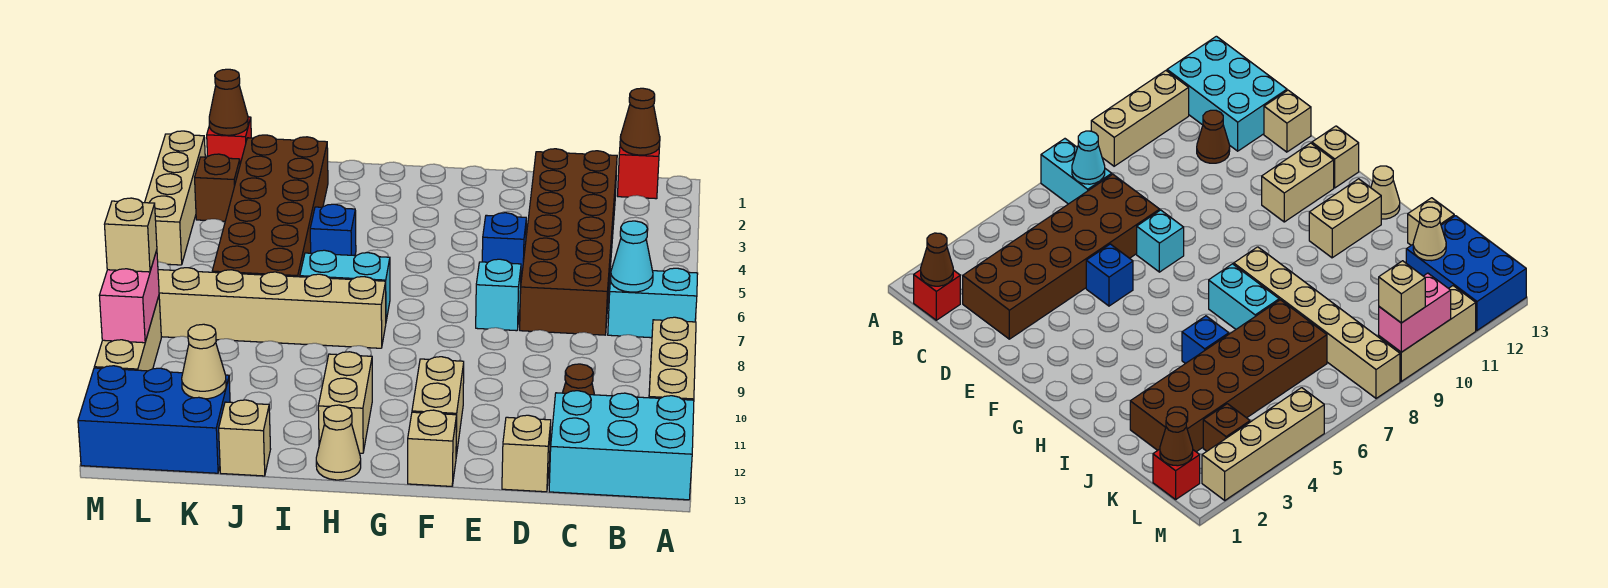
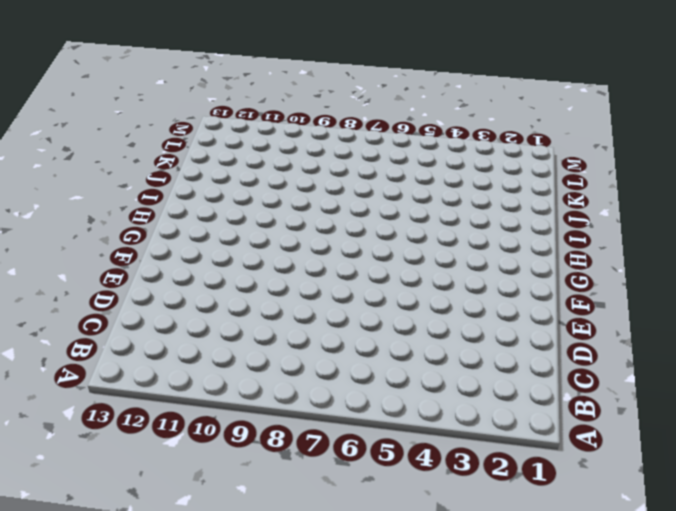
none -> cyan 1x2 brick [608,268,698,338]
none -> tan 1x3 brick [649,317,696,400]
none -> cyan 2x3 brick [549,391,694,500]

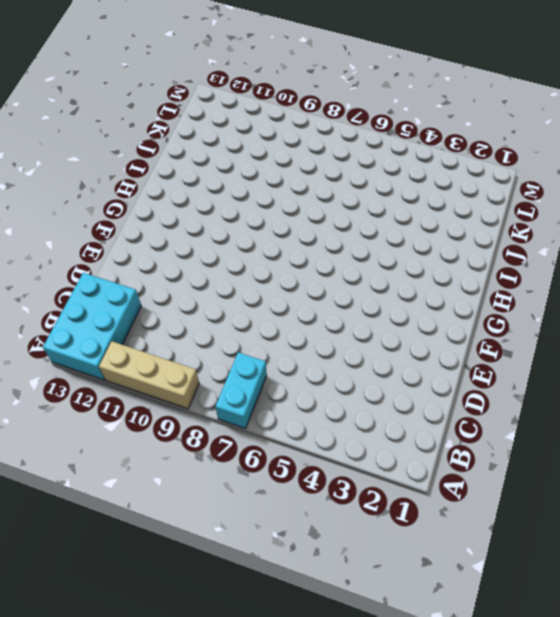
none -> red 1x1 brick [618,146,660,199]
none -> brown 2x6 brick [520,149,617,335]
none -> brown 1x1 cone [563,364,594,395]

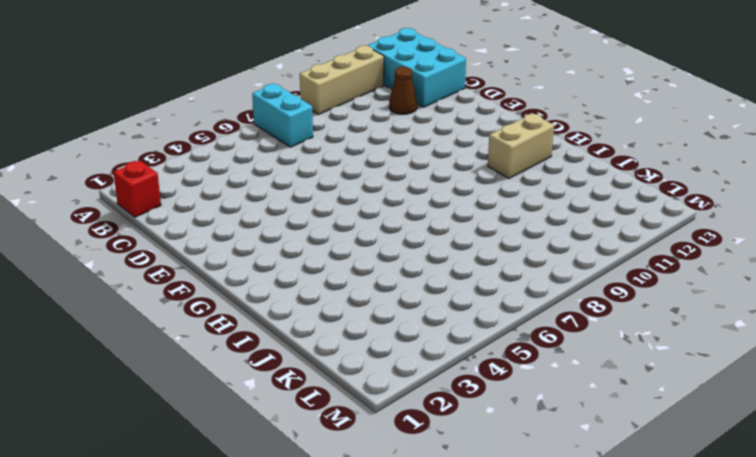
none -> brown 2x6 brick [520,149,617,335]
none -> tan 1x1 brick [502,415,551,492]
none -> blue 1x1 brick [482,213,526,280]

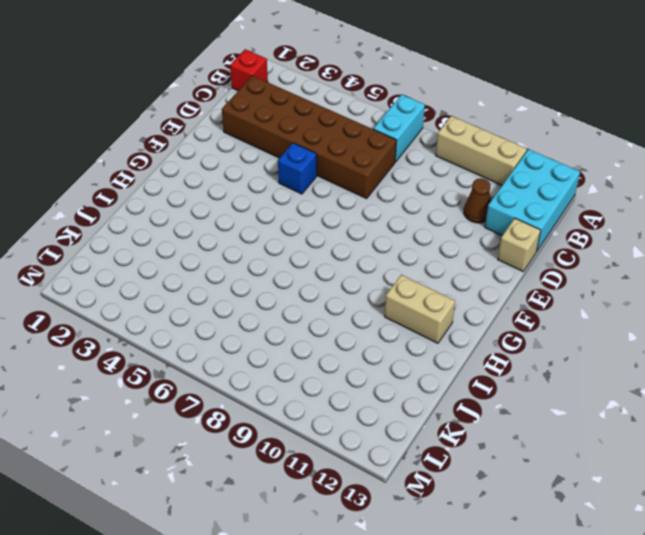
none -> cyan 1x1 brick [476,259,521,331]
none -> tan 1x2 brick [412,357,464,456]
none -> tan 1x1 brick [408,410,457,486]

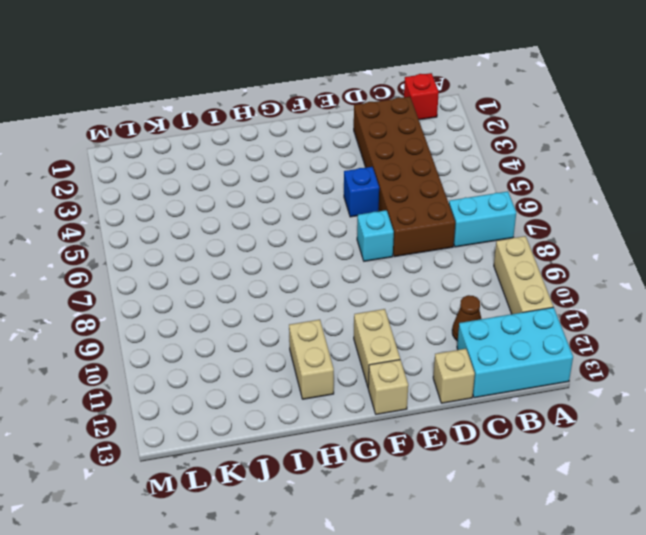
none -> cyan 1x2 brick [300,250,390,321]
none -> tan 1x6 brick [158,268,386,348]
none -> tan 1x1 cone [316,405,361,480]

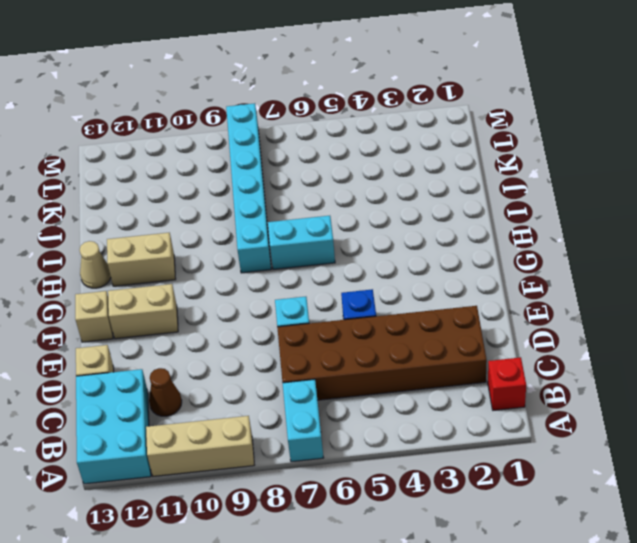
cyan 1x2 brick [268,216,335,269] -> cyan 1x2 brick turned to [300,250,390,321]
cyan 1x6 brick [226,103,271,273] -> tan 1x6 brick [158,268,386,348]
none -> blue 1x1 brick [310,204,356,256]
none -> brown 2x6 brick [212,135,328,277]
none -> tan 1x1 brick [219,400,271,476]

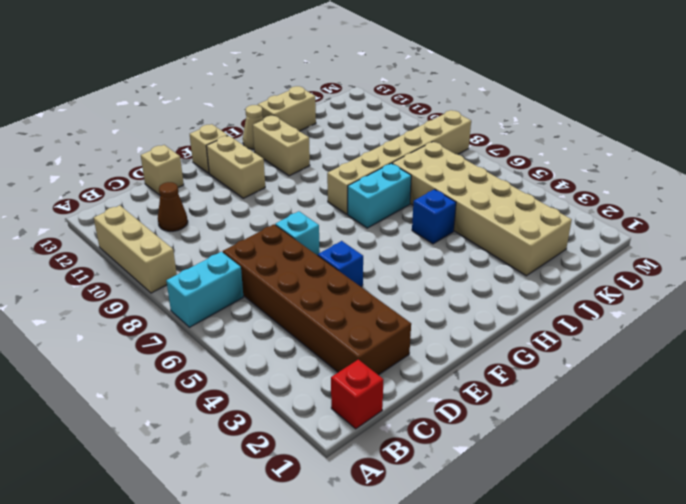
tan 1x2 brick [258,86,316,131] -> tan 1x1 brick [219,400,271,476]
tan 2x6 brick [392,142,572,276] -> brown 2x6 brick [212,135,328,277]
none -> cyan 2x3 brick [549,391,694,500]
none -> blue 2x3 brick [78,366,230,473]
none -> red 1x1 brick [207,117,251,164]

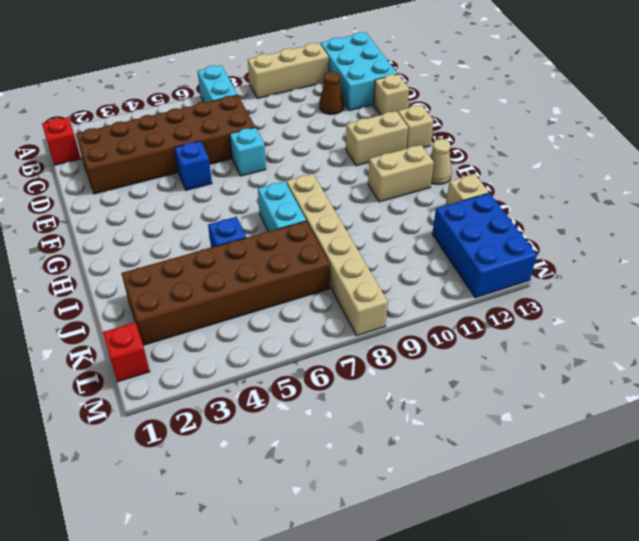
none -> brown 1x1 brick [195,154,240,221]
none -> tan 1x4 brick [145,131,205,265]
none -> tan 1x3 brick [94,296,161,371]

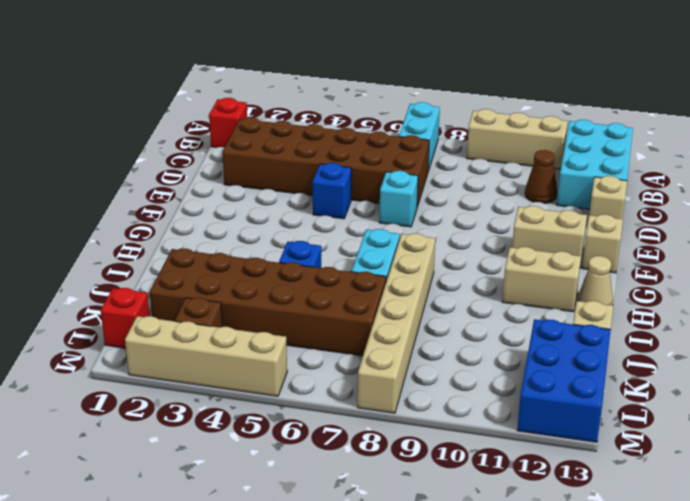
none -> tan 1x3 brick [94,296,161,371]
none -> brown 1x1 cone [620,88,660,155]
none -> cyan 1x1 cone [610,221,653,292]

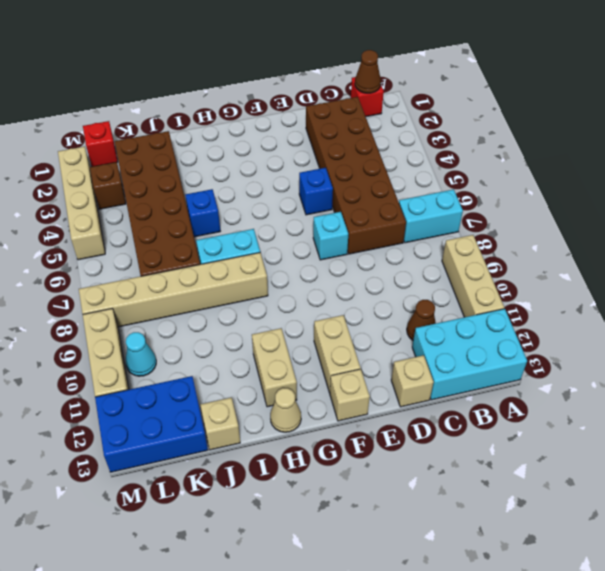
cyan 1x1 cone [126,332,156,376] -> cyan 1x1 cone moved to [610,221,653,292]
none -> tan 1x1 cone [182,324,226,399]
none -> brown 1x1 cone [209,69,248,135]
none -> pink 1x2 brick [99,250,159,343]

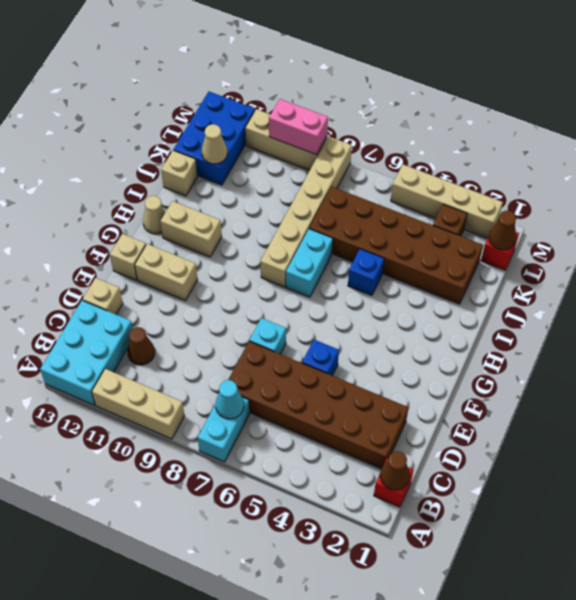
none -> tan 1x1 brick [104,198,157,272]

